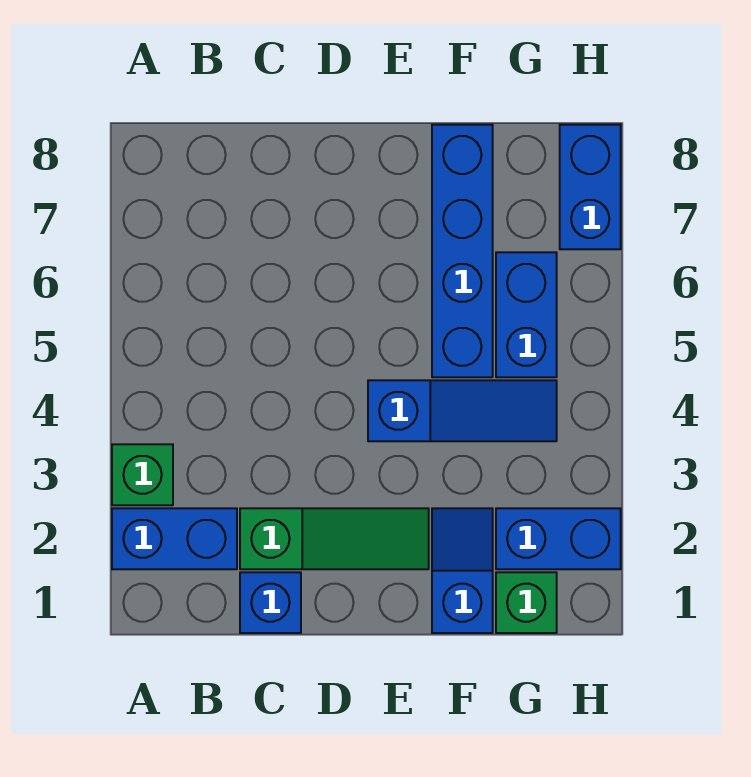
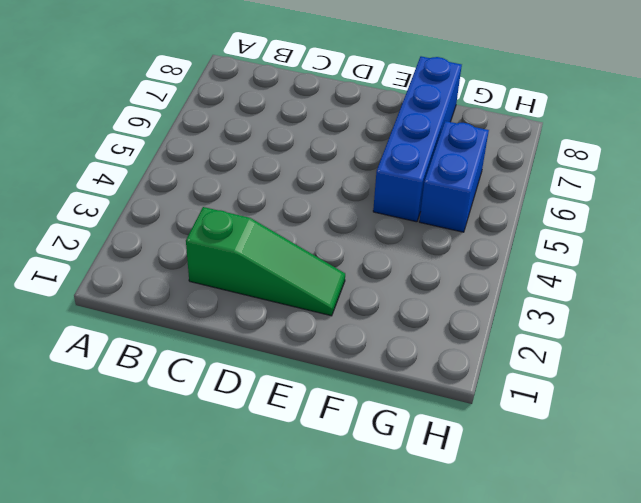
none -> blue 1x2 brick [112,508,237,569]
none -> green 1x1 brick [112,444,173,505]

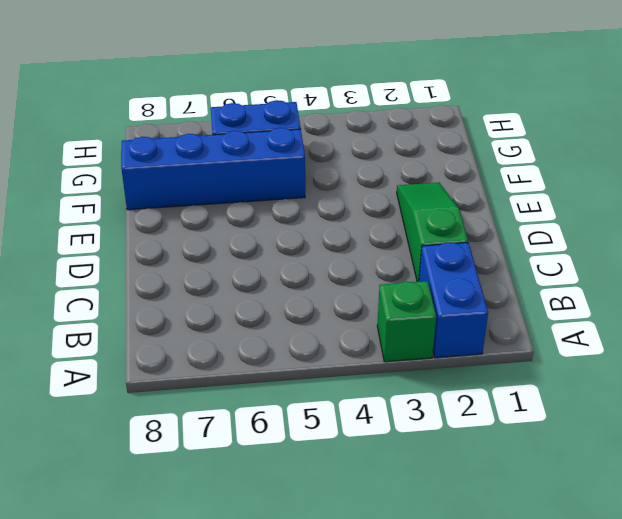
none -> blue 1x1 brick [240,572,301,633]
none -> blue 1x3 slope [368,380,557,441]

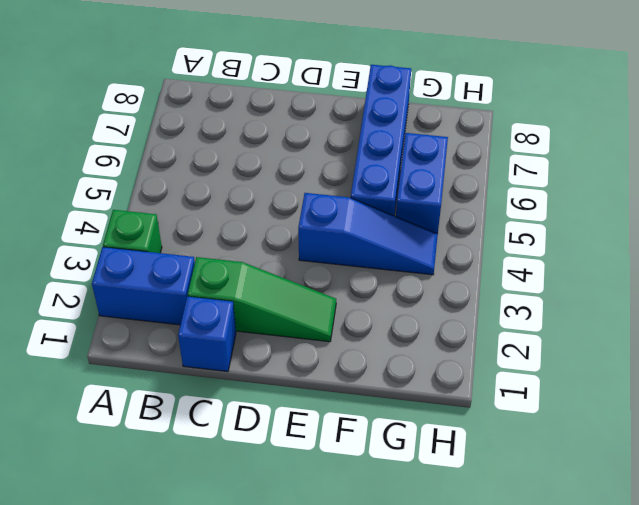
none -> blue 1x2 slope [432,508,493,633]
none -> green 1x1 brick [496,572,557,633]

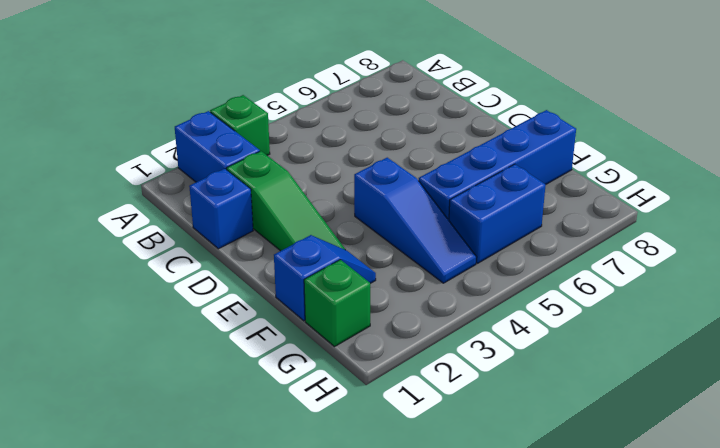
none -> blue 1x2 brick [496,508,621,569]
none -> blue 1x2 brick [560,125,621,249]

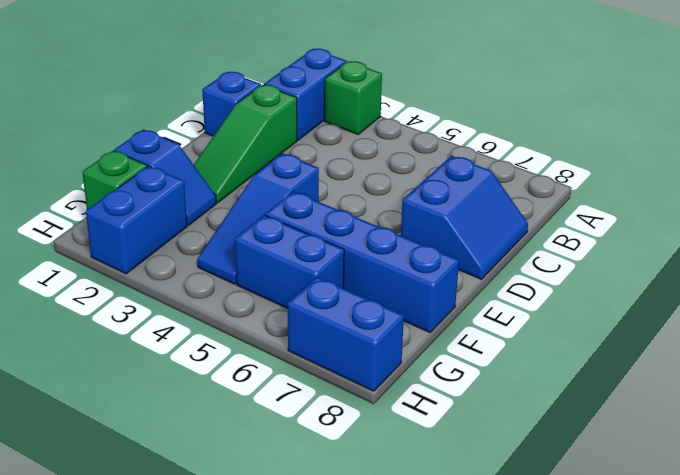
blue 2x2 slope [401,156,528,279] -> none

